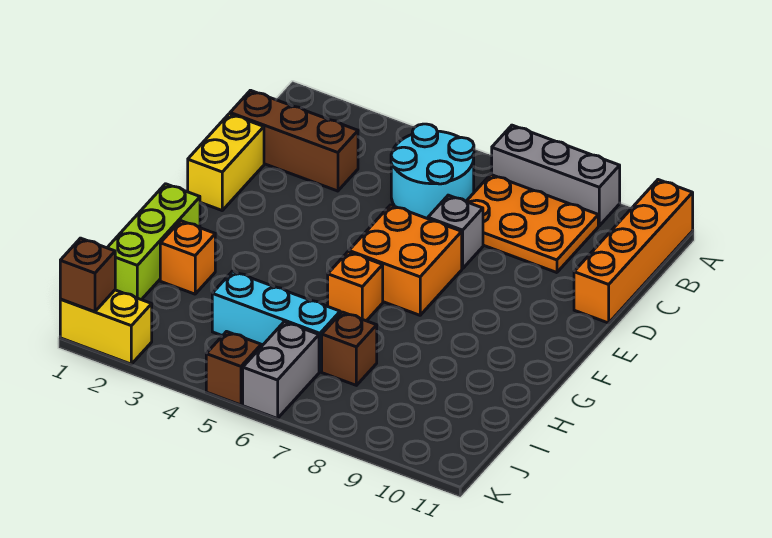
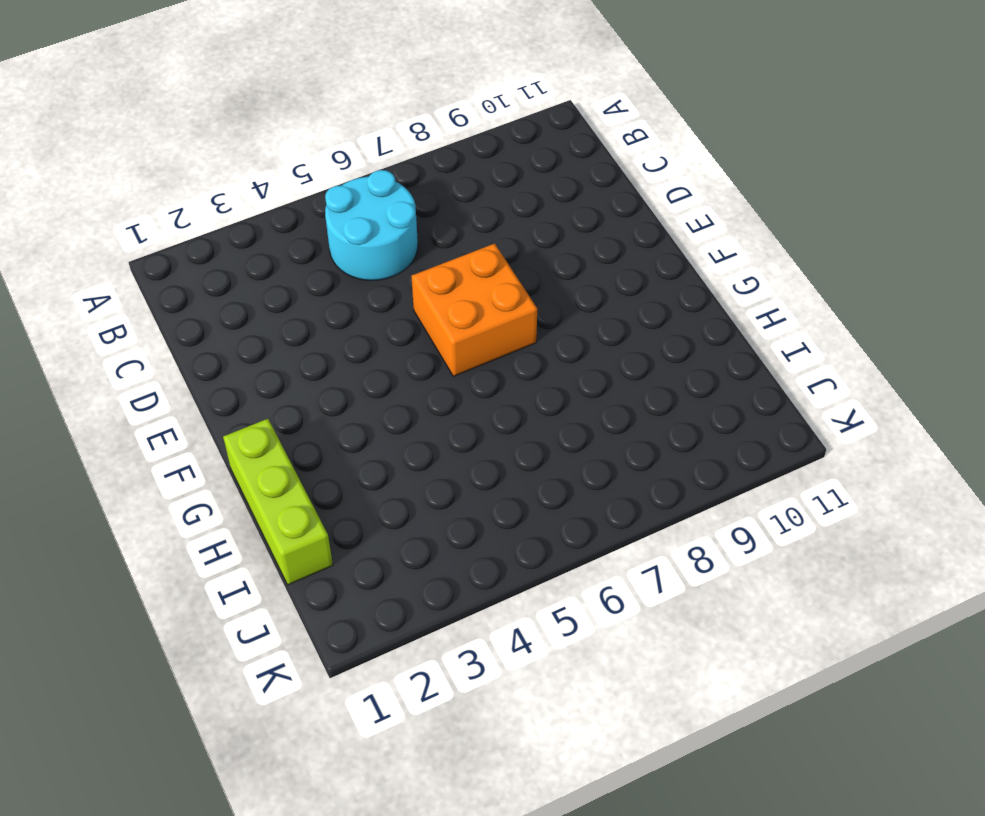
none -> grey 1x3 brick [491,125,620,226]
none -> orange 1x4 brick [574,180,693,323]
none -> orange 2x3 plate [466,175,598,273]

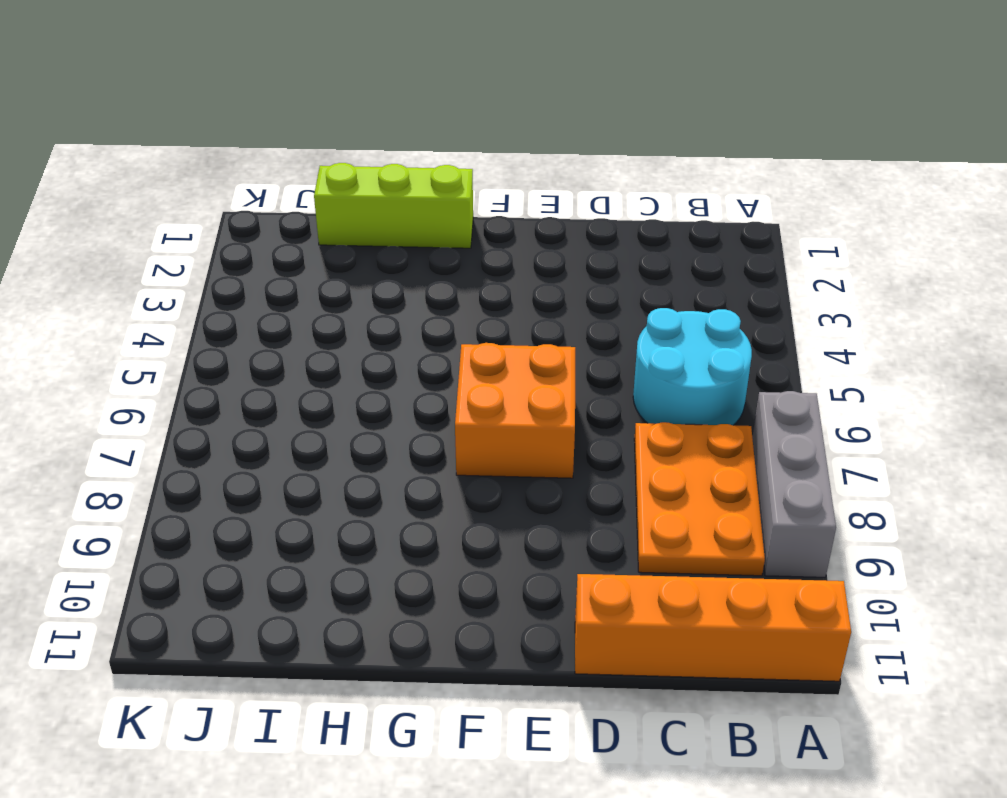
none -> brown 1x3 brick [230,90,358,191]
none -> yellow 1x2 brick [188,114,264,210]
none -> grey 1x1 brick [428,195,483,269]

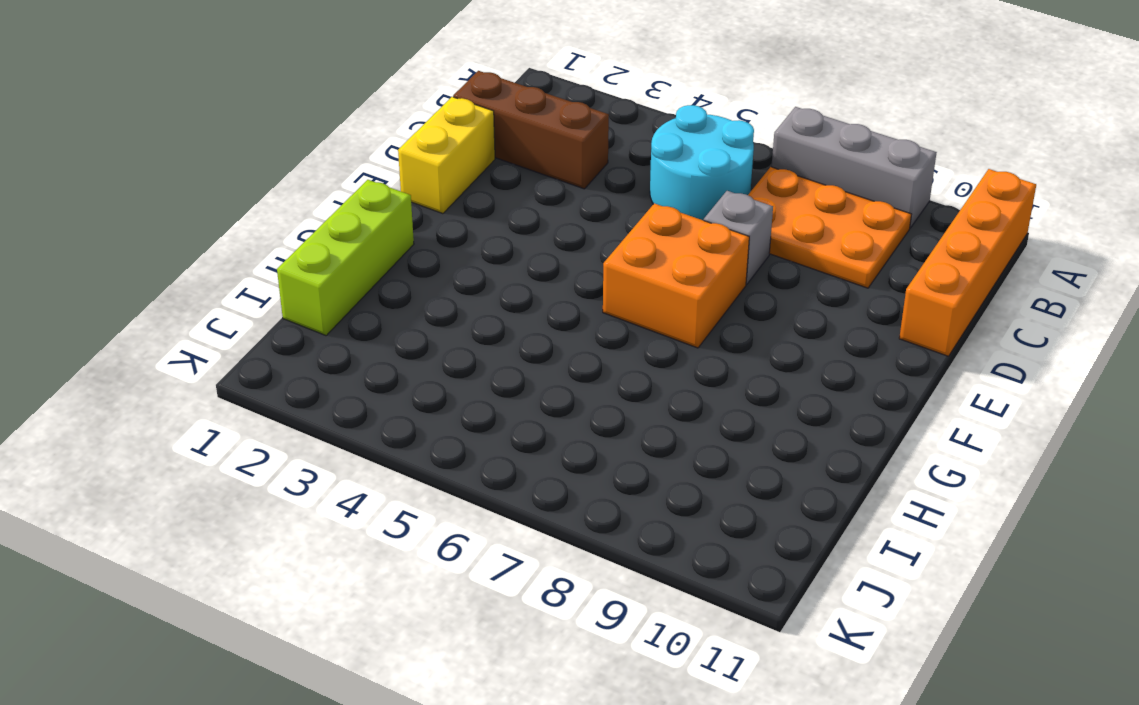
none -> orange 1x1 brick [328,252,383,321]
none -> orange 1x1 brick [160,221,215,294]
none -> cyan 1x3 brick [212,271,340,372]

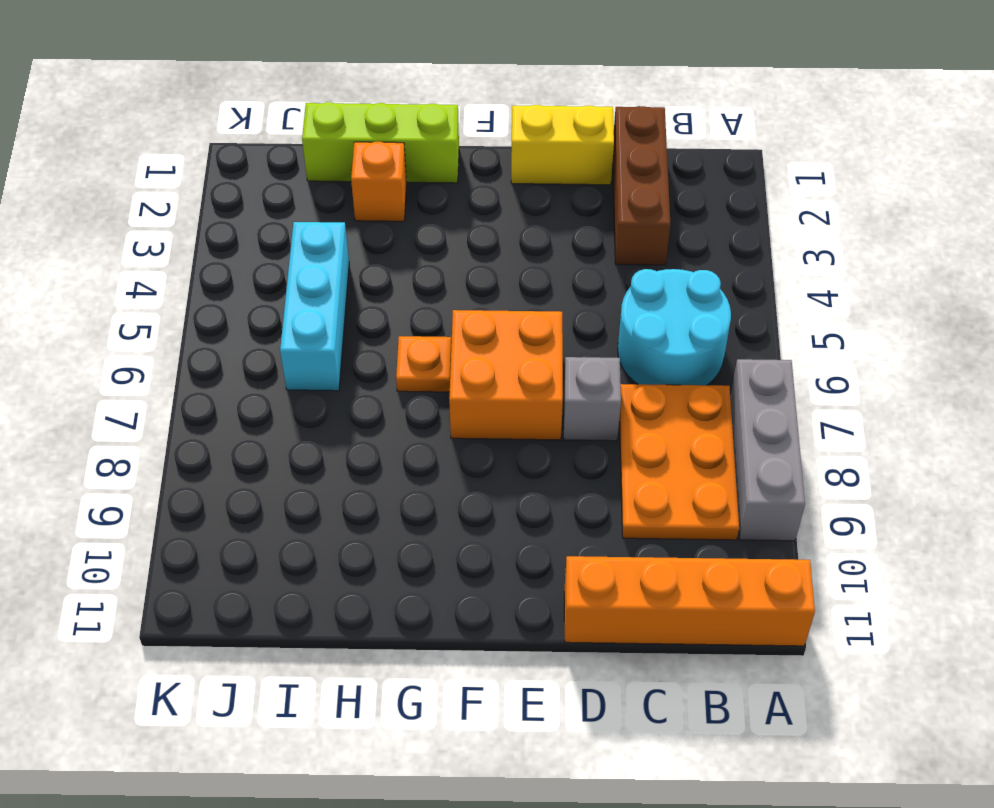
orange 1x1 plate [396,336,451,392] -> orange 1x1 brick [328,252,383,321]
none -> brown 1x1 brick [322,312,377,385]
none -> grey 1x2 brick [243,322,319,419]
none -> yellow 1x2 brick [60,290,152,364]

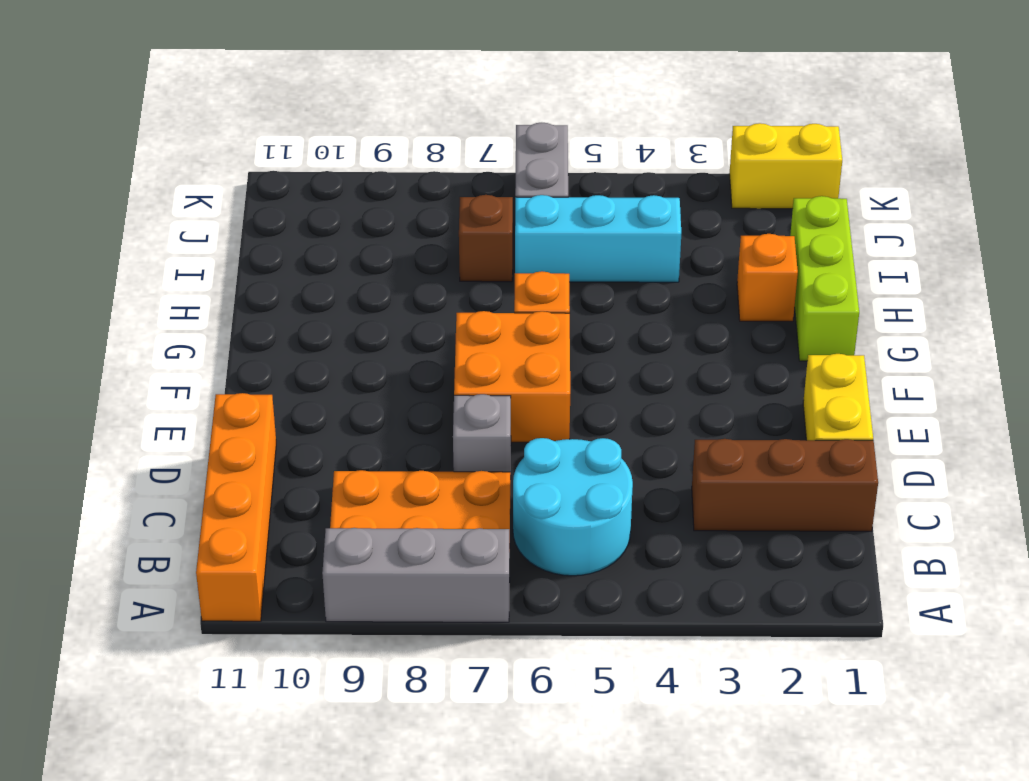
none -> brown 1x1 brick [206,332,261,405]
none -> brown 1x1 brick [60,238,115,312]

